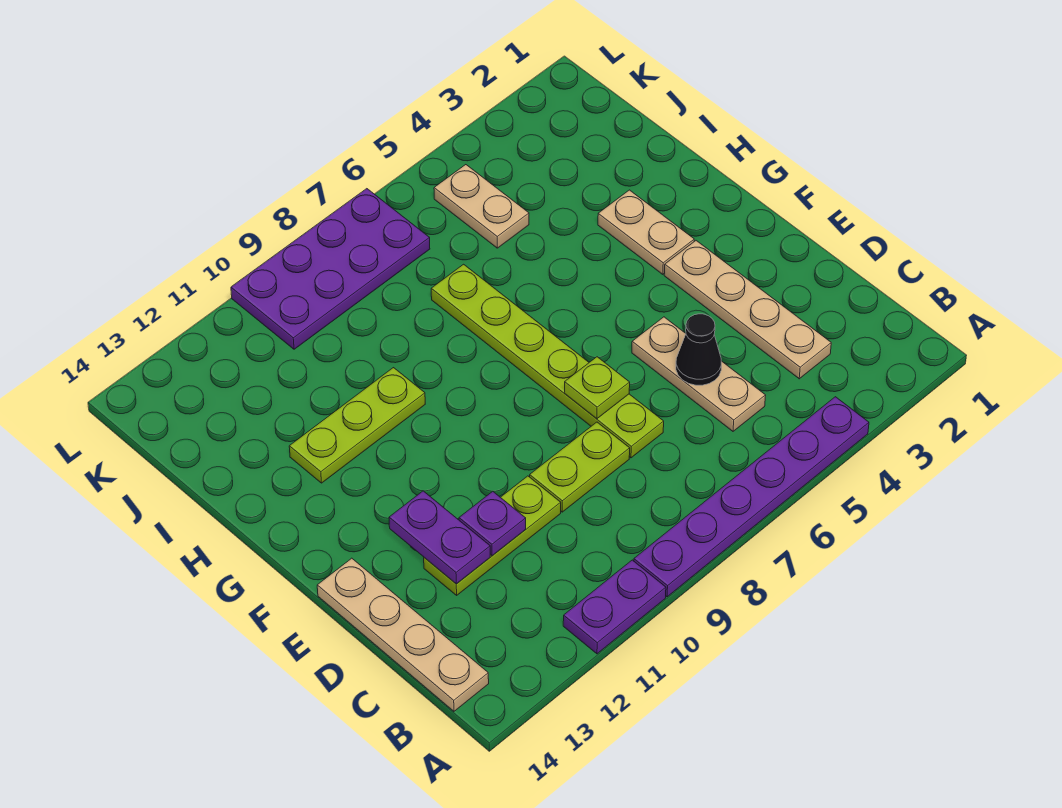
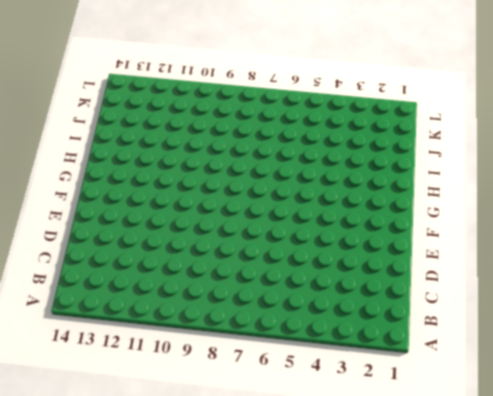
none -> purple 1x6 plate [634,397,869,597]
none -> purple 1x2 plate [563,560,666,654]
none -> tan 1x4 plate [317,558,489,711]

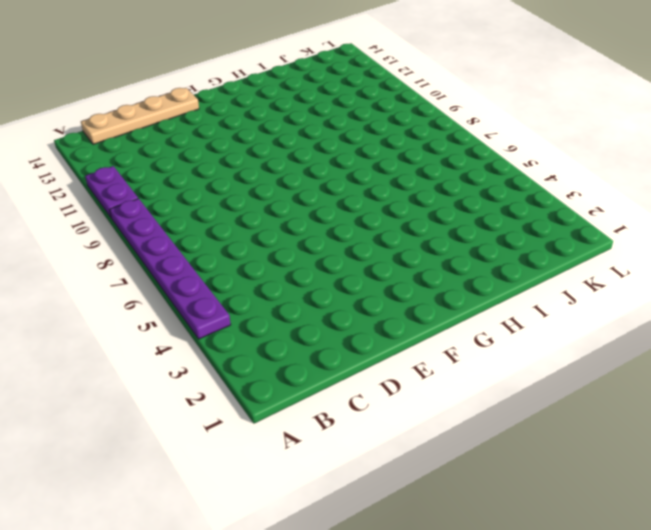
none -> tan 1x4 plate [664,241,831,379]
none -> tan 1x3 plate [632,317,766,431]
none -> lime 1x6 plate [431,264,664,458]

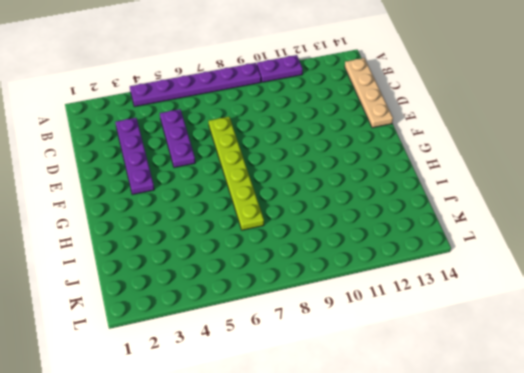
purple 1x4 plate [115,118,154,195] -> tan 1x4 plate [664,241,831,379]
purple 1x3 plate [160,109,195,168] -> tan 1x3 plate [632,317,766,431]
none -> lime 1x2 plate [530,422,630,512]
none -> lime 1x3 plate [424,476,561,595]
none -> tan 1x2 plate [598,190,694,274]

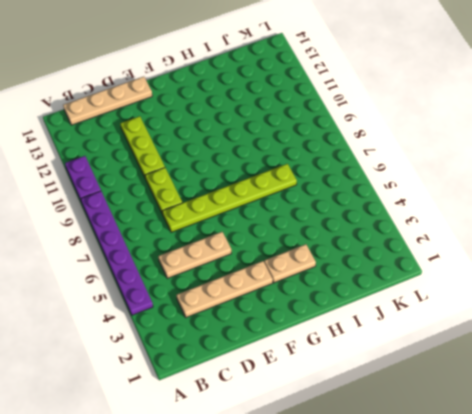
none -> lime 1x3 plate [289,368,425,483]
none -> tan 1x2 plate [434,165,529,248]
none -> purple 2x4 plate [231,189,430,349]

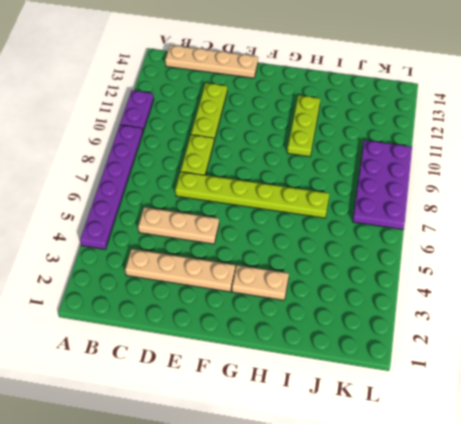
none -> tan 1x2 plate [434,165,529,248]
none -> black 1x1 cone [676,314,721,385]
none -> purple 1x1 plate [459,491,526,556]

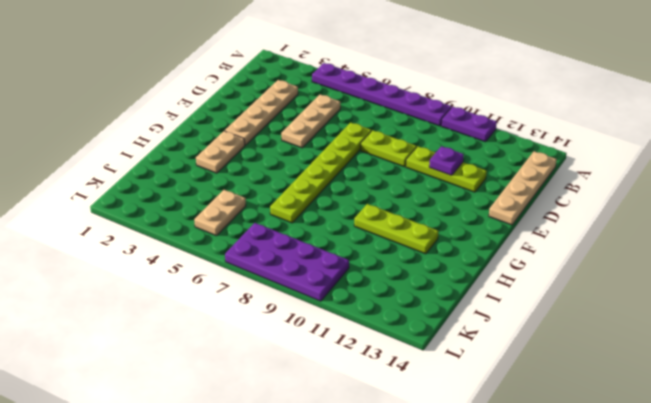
none -> black 1x1 cone [676,314,721,385]
none -> purple 1x2 plate [389,491,490,584]
none -> lime 1x1 plate [564,357,630,419]

